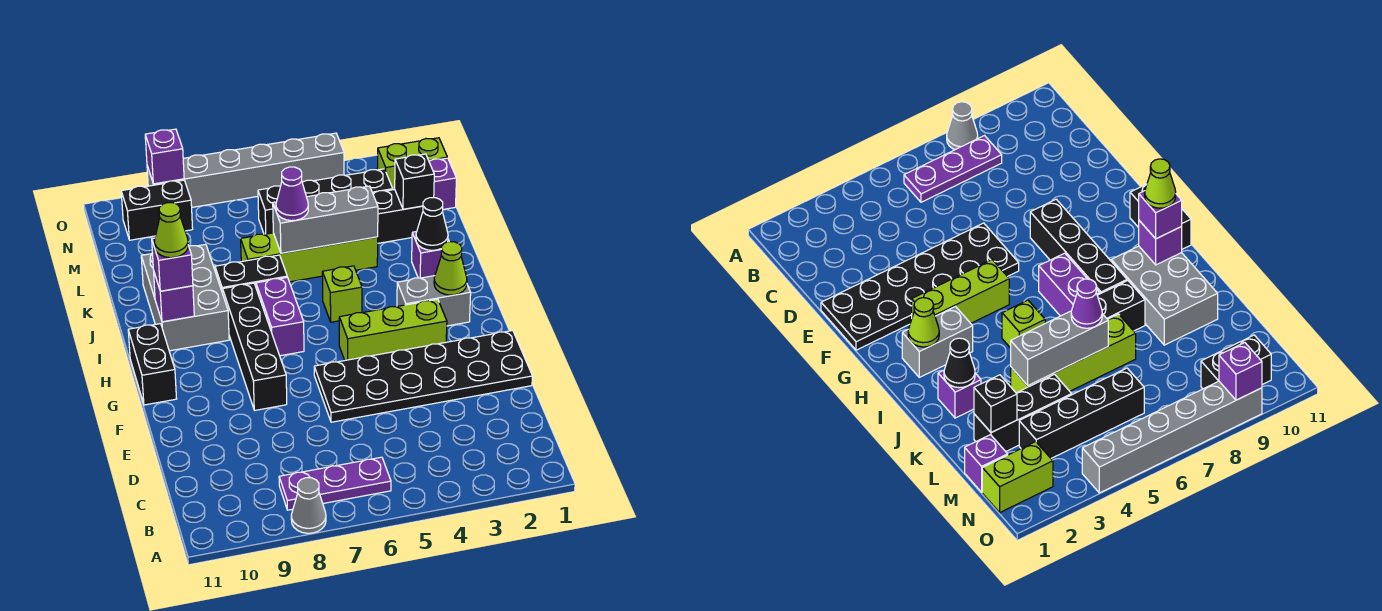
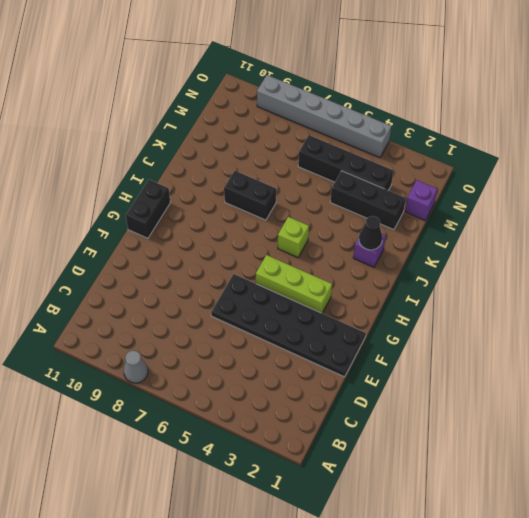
none -> purple 1x3 plate [279,457,391,510]
none -> black 1x4 brick [223,283,287,410]
none -> grey 1x2 brick [397,276,471,326]

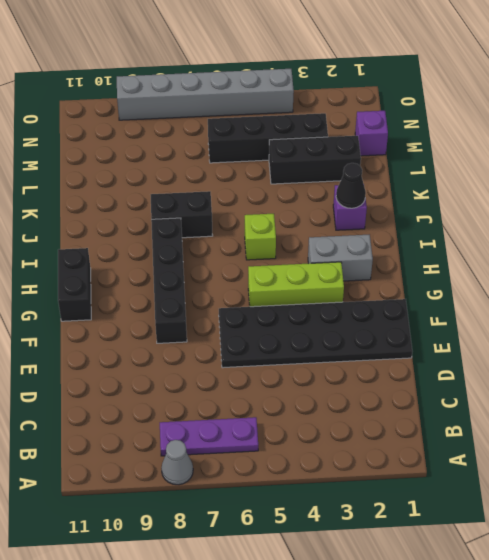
none -> purple 1x2 brick [256,277,304,356]
none -> grey 2x3 brick [141,244,229,351]
none -> lime 1x4 brick [241,233,378,282]

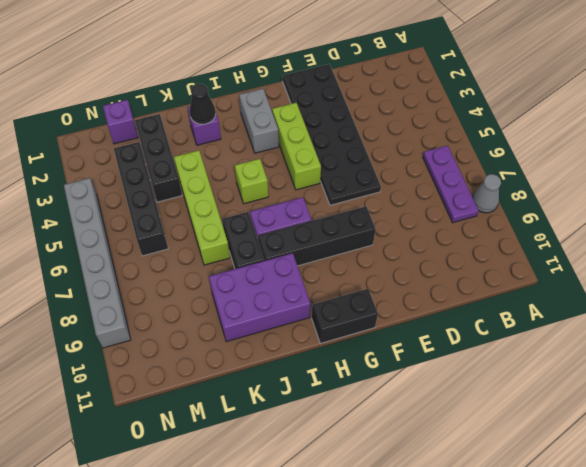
purple 2x3 brick [209,253,310,342] -> grey 2x3 brick [141,244,229,351]
none -> lime 1x2 brick [377,138,447,190]
none -> black 1x2 brick [121,180,193,240]
none -> lime 1x1 cone [434,242,467,295]

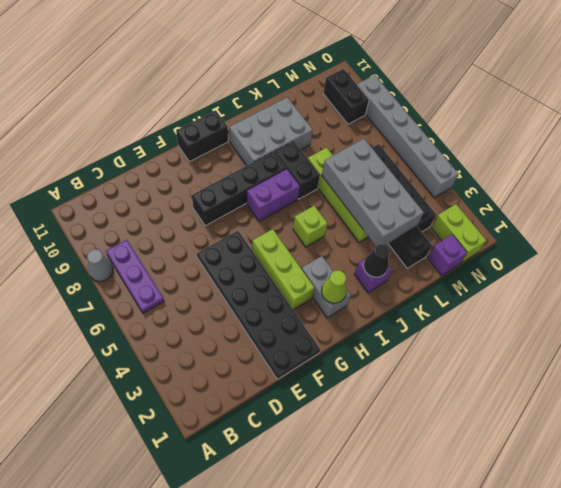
grey 2x4 brick [322,139,424,246] -> grey 1x3 brick [273,186,378,253]
none -> purple 1x1 brick [154,273,194,322]
none -> black 1x1 brick [395,154,434,209]
none -> purple 1x1 brick [145,129,184,184]

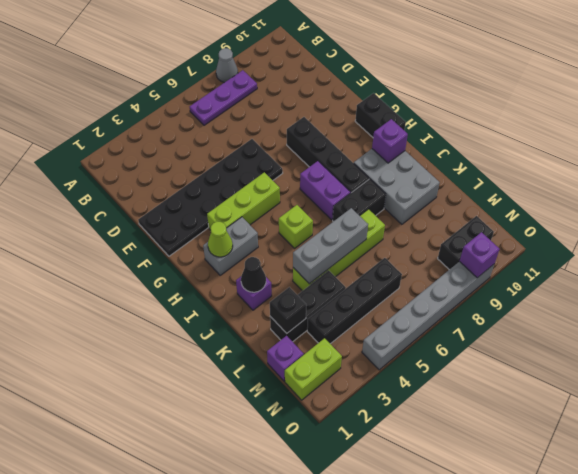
none -> purple 1x1 brick [152,238,193,291]
none -> purple 1x1 cone [276,167,308,221]
none -> lime 1x1 cone [155,203,188,258]

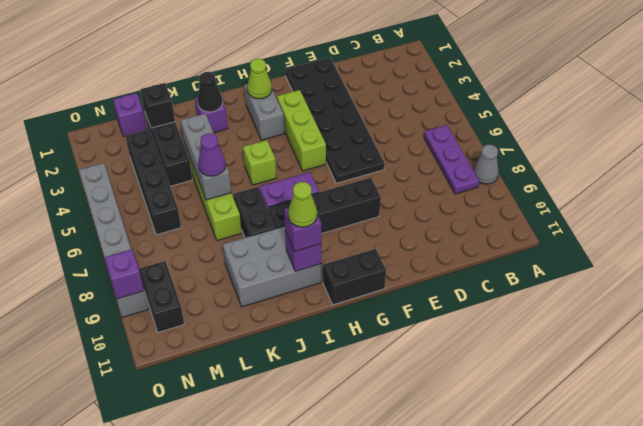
none -> lime 1x2 brick [377,138,447,190]

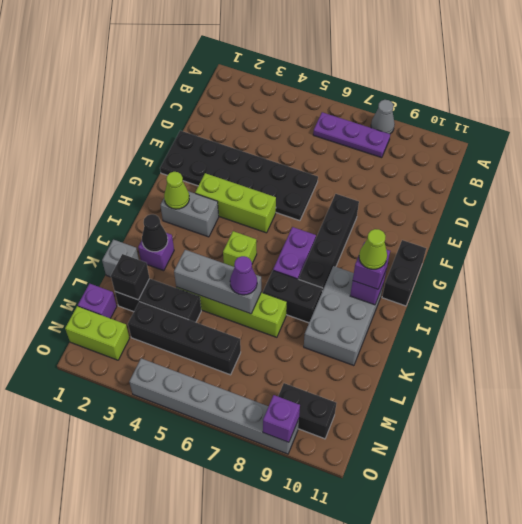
grey 1x1 brick [102,240,139,277] -> none

